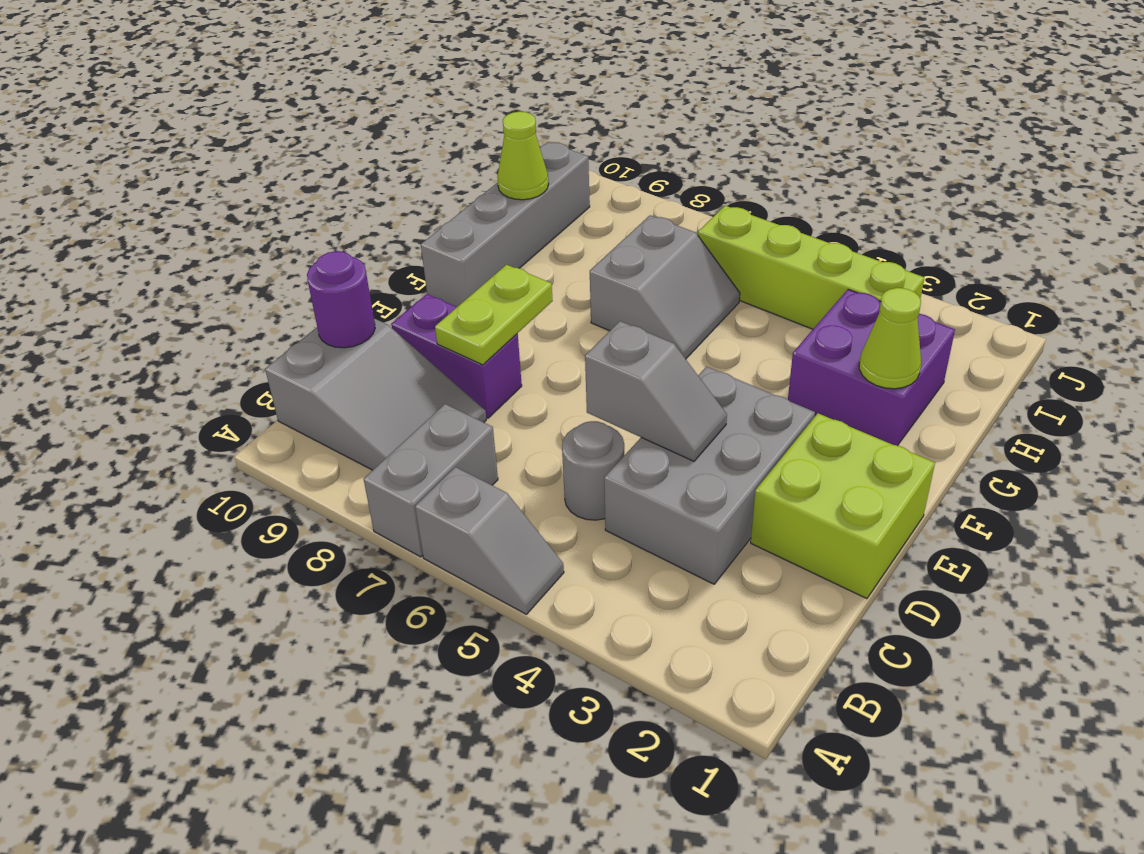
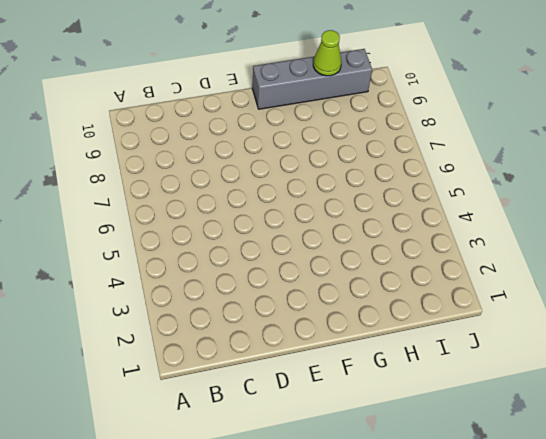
none -> grey 1x2 slope [415,467,564,614]
none -> grey 1x2 brick [364,404,498,557]
none -> grey 2x3 slope [265,319,486,470]

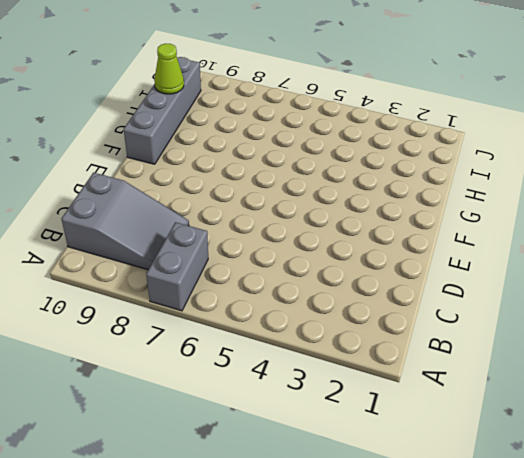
none -> grey 1x2 slope [415,467,564,614]
none -> grey 2x3 brick [604,367,815,584]
none -> grey 1x1 round brick [562,421,624,520]

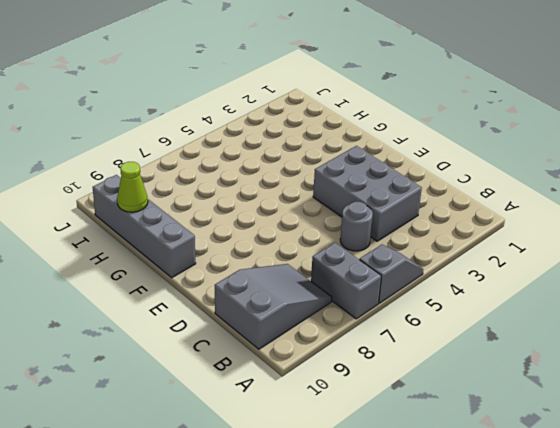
none -> lime 2x2 brick [751,413,935,599]
none -> purple 1x2 brick [391,294,522,418]
none -> purple 2x2 brick [788,290,955,446]

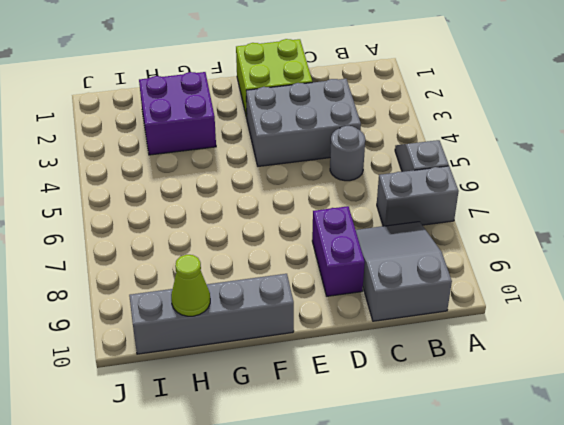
none -> grey 2x2 slope [590,216,740,359]
none -> lime 1x4 brick [698,206,924,329]
none -> purple 1x1 round brick [307,251,375,348]

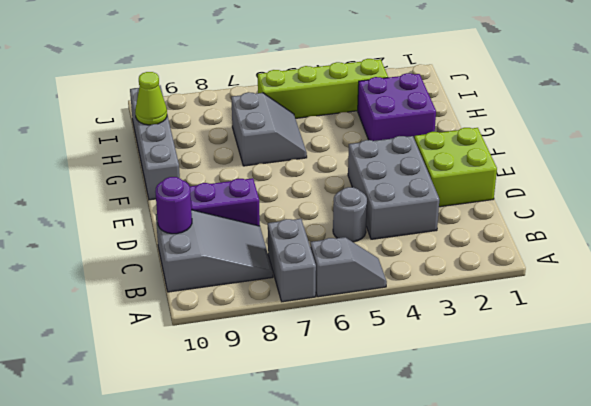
none -> grey 1x2 slope [585,321,727,461]
none -> lime 1x2 plate [435,265,553,365]
none -> lime 1x1 cone [859,288,921,389]

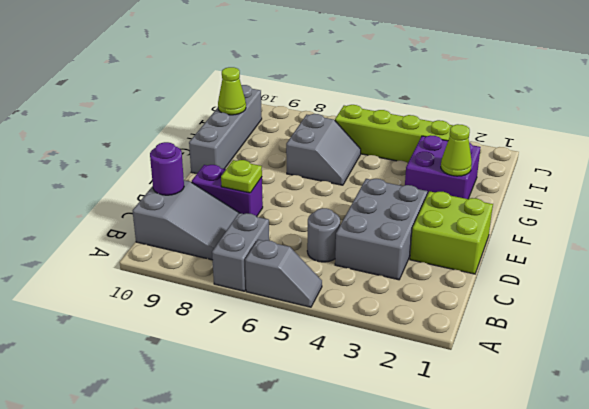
lime 1x1 plate [221,160,262,193] -> lime 1x2 plate [435,265,553,365]
none -> grey 1x2 slope [585,321,727,461]

